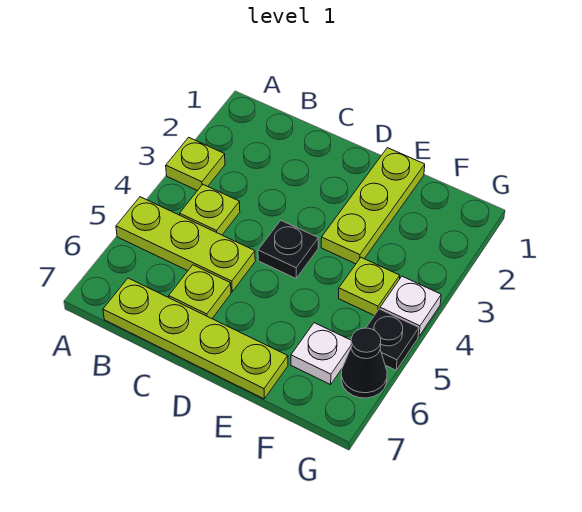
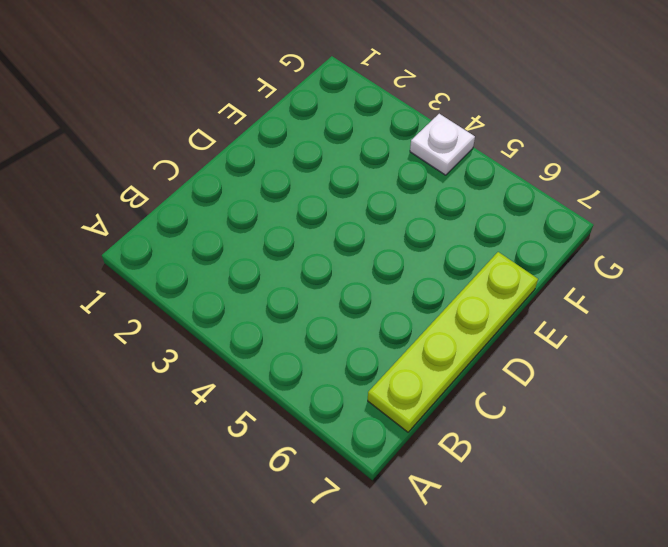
none -> lime 1x1 plate [166,137,225,191]
none -> lime 1x3 plate [116,197,255,292]
none -> lime 1x1 plate [180,184,240,235]

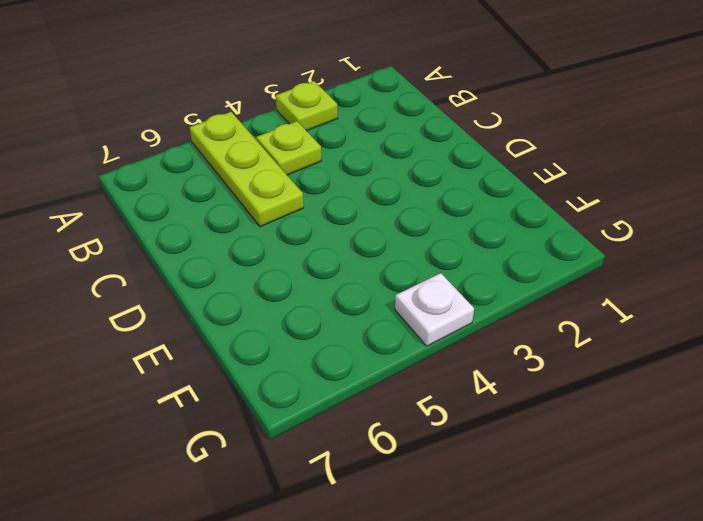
none -> lime 1x4 plate [103,278,288,399]
none -> lime 1x1 plate [169,265,231,319]
none -> black 1x1 plate [258,220,318,278]

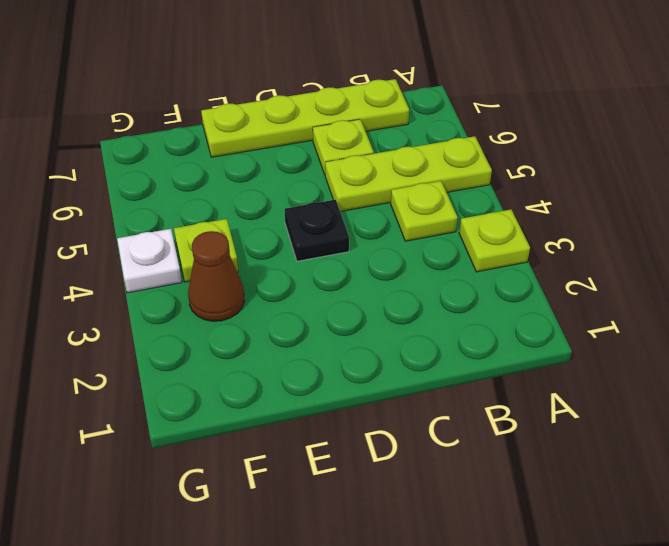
brown 1x1 cone [188,231,245,321] -> none
none -> lime 1x3 plate [321,148,425,264]
none -> white 1x1 plate [291,323,351,385]
none -> black 1x1 plate [366,309,419,370]

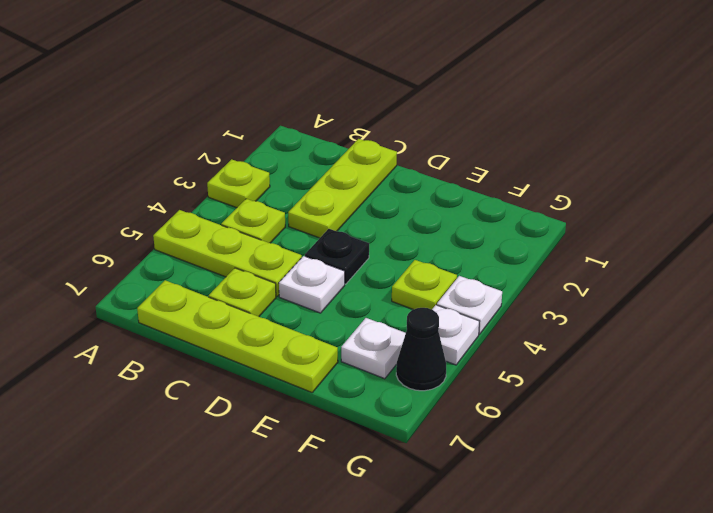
lime 1x3 plate [288,139,397,238] -> lime 1x3 plate moved to [321,148,425,264]
white 1x1 plate [279,256,345,313] -> none
white 1x1 plate [432,305,479,365] -> black 1x1 plate [366,309,419,370]

